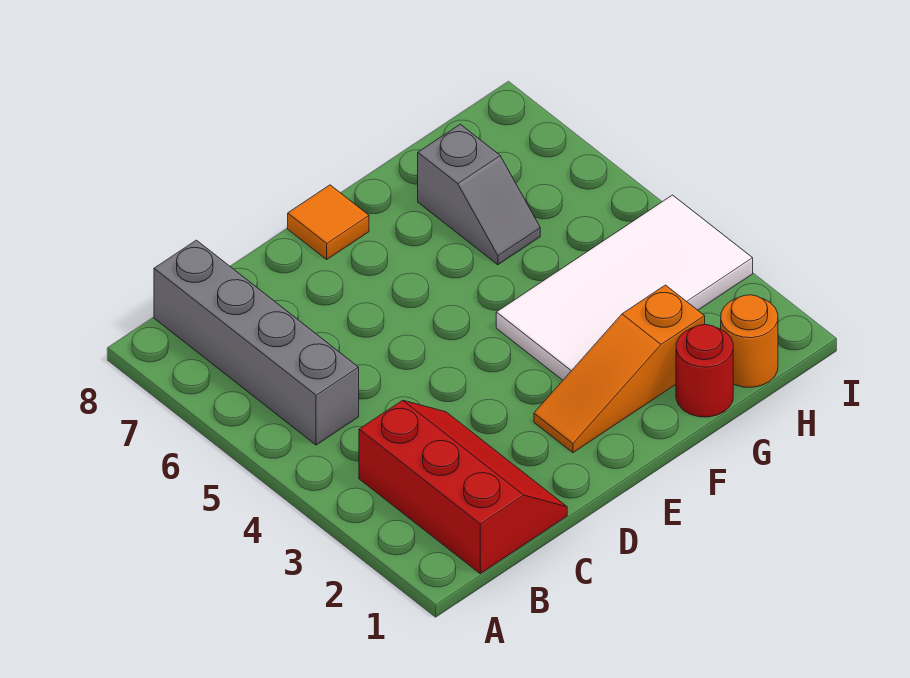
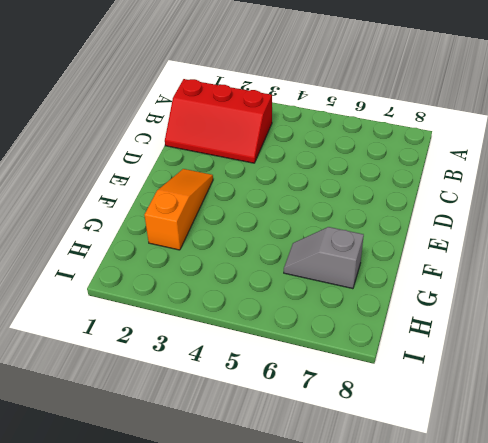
none -> grey 1x4 brick [154,240,359,445]
none -> orange 1x1 tile [288,185,369,259]

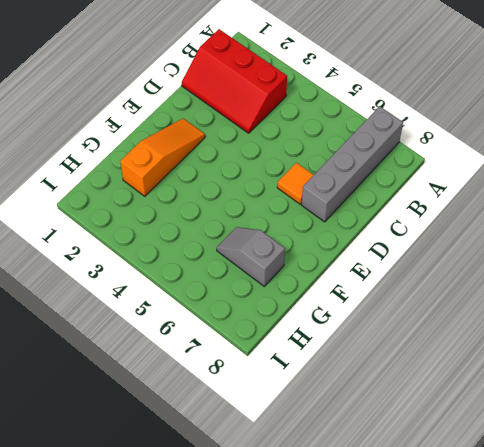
grey 1x4 brick [301,106,403,222] -> grey 1x4 brick turned to [154,240,359,445]
orange 1x1 tile [277,163,313,204] -> orange 1x1 tile moved to [288,185,369,259]
none -> white 2x4 tile [496,195,753,380]
none -> red 1x1 round brick [676,325,733,417]

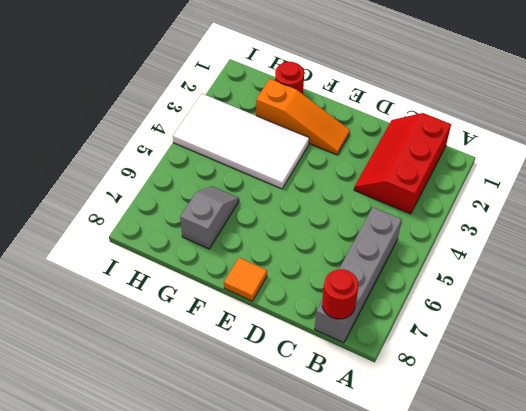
red 1x1 round brick [322,269,359,319] -> none
none -> orange 1x1 round brick [721,295,778,387]

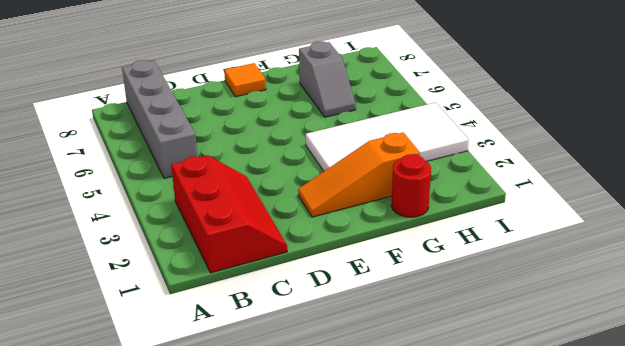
none -> orange 1x1 round brick [721,295,778,387]

